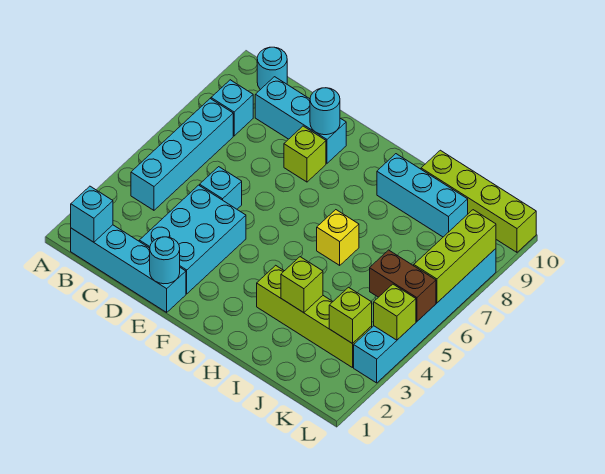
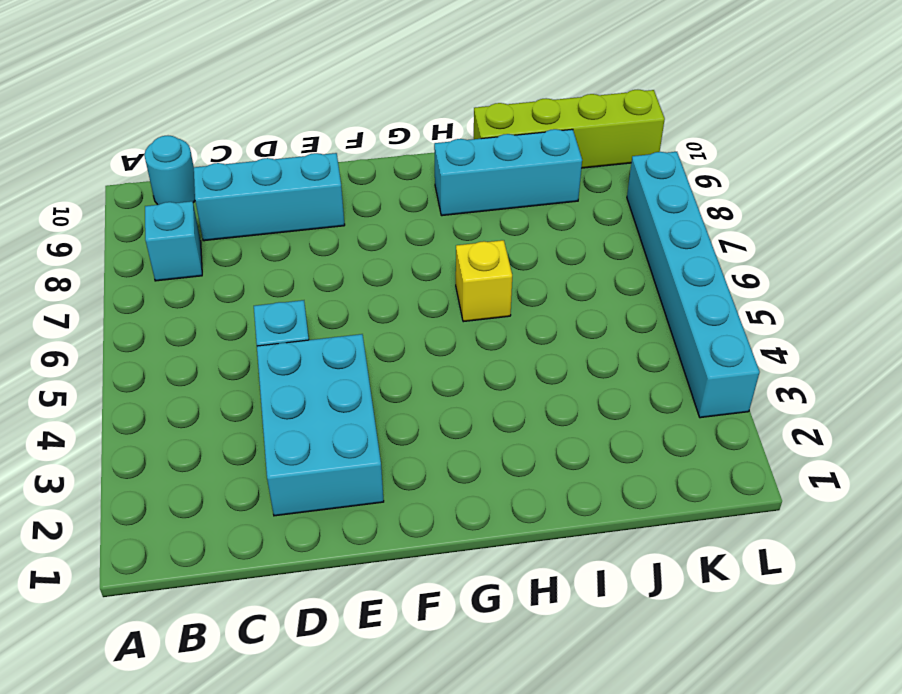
none -> cyan 1x4 brick [71,225,186,312]
none -> cyan 1x4 brick [131,99,233,210]
none -> lime 1x1 brick [284,126,326,182]

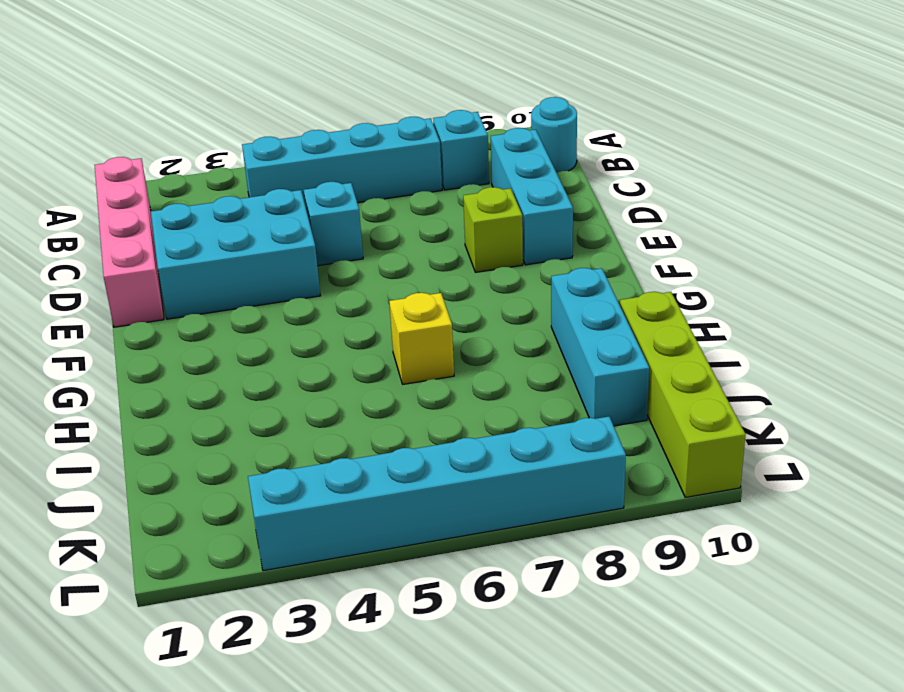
pink 1x4 brick [95,157,164,327] -> cyan 1x4 brick [71,225,186,312]
none -> lime 1x4 brick [257,265,372,368]
none -> cyan 1x1 brick [71,186,113,242]
none -> cyan 1x1 round brick [150,237,180,284]

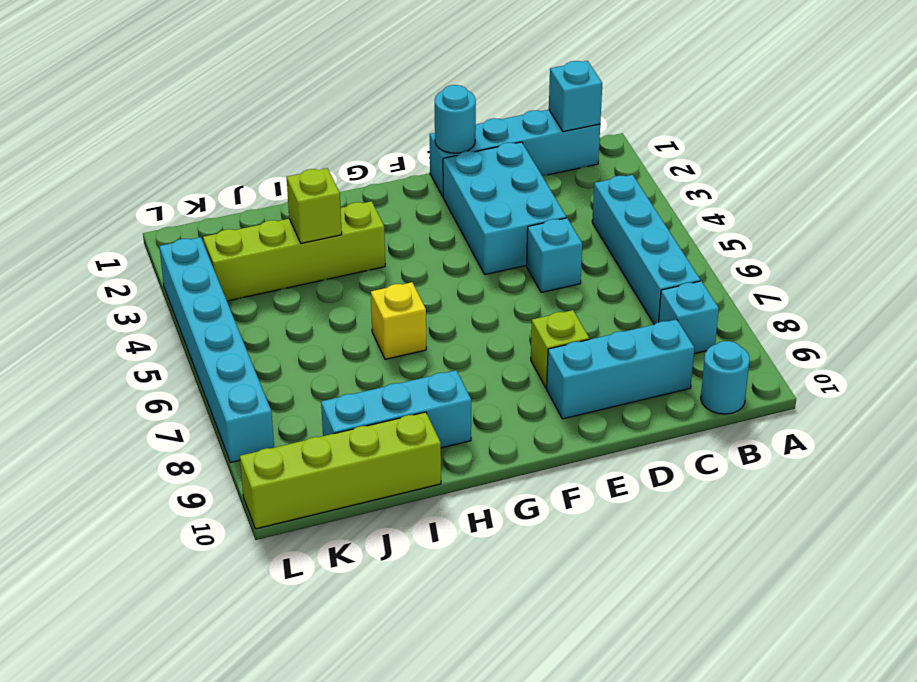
none -> cyan 1x1 round brick [310,88,340,135]
none -> lime 1x1 brick [329,287,372,344]
none -> brown 1x2 brick [370,250,436,321]

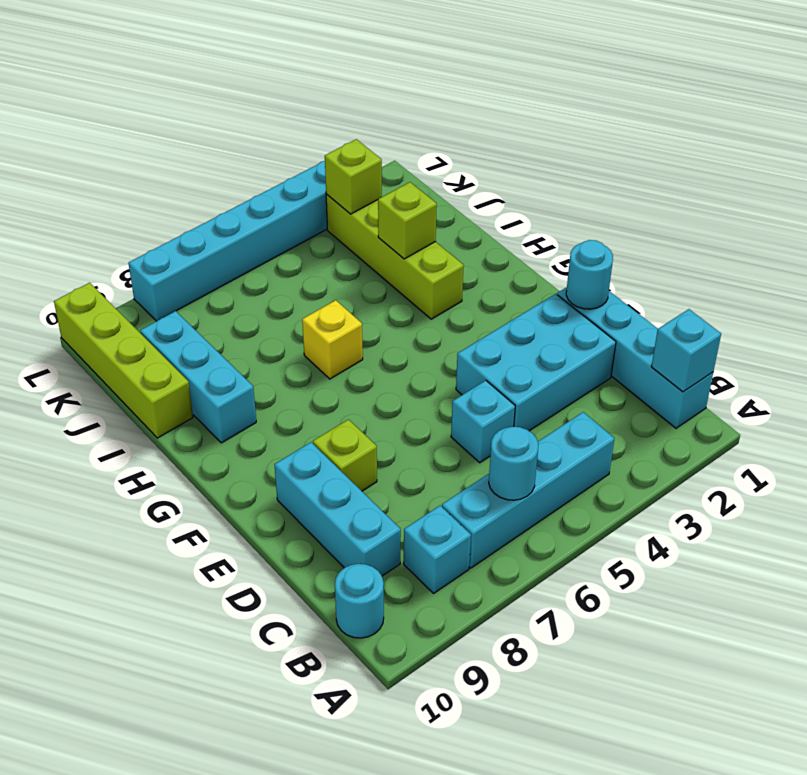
cyan 1x1 round brick [489,427,538,500] -> cyan 1x1 round brick moved to [310,88,340,135]
none -> brown 1x2 brick [370,250,436,321]
none -> lime 1x1 brick [374,284,416,340]
none -> lime 1x3 brick [414,210,496,303]

